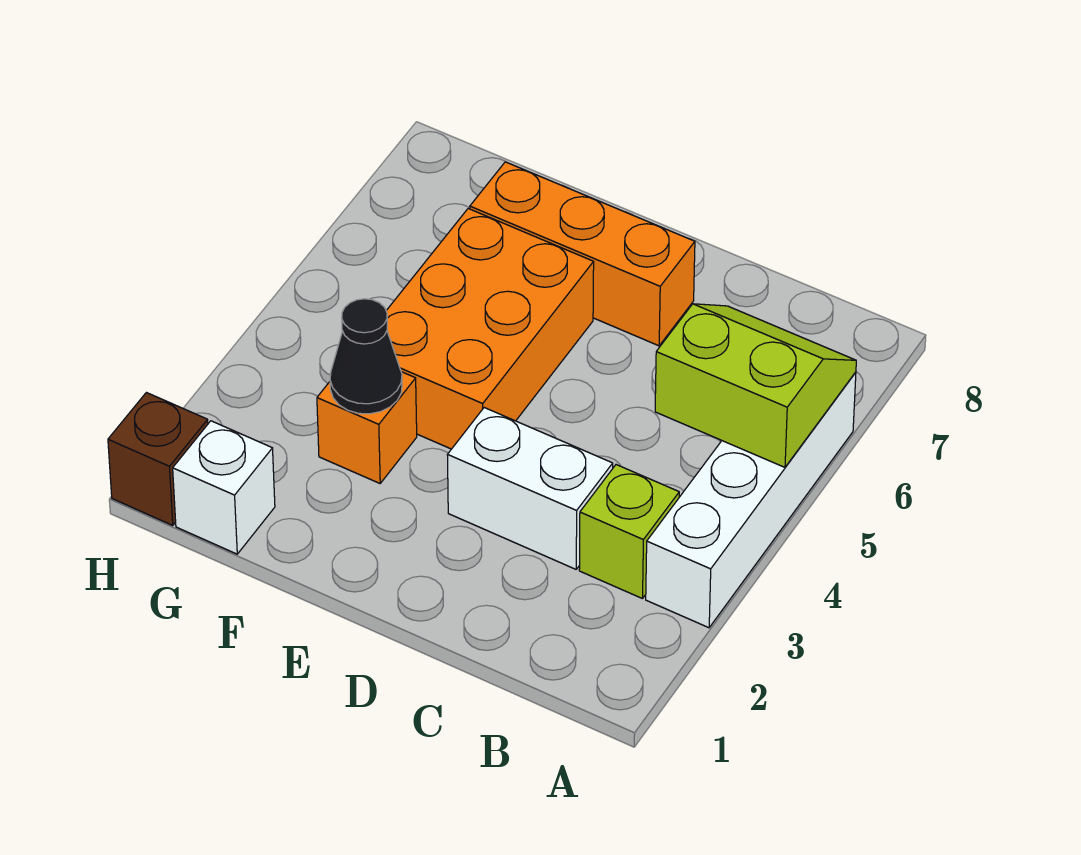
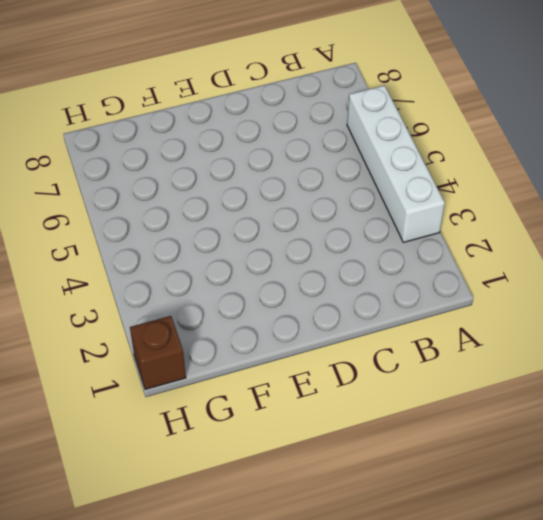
none -> lime 1x1 brick [579,465,679,599]
none -> white 1x2 brick [448,408,613,569]

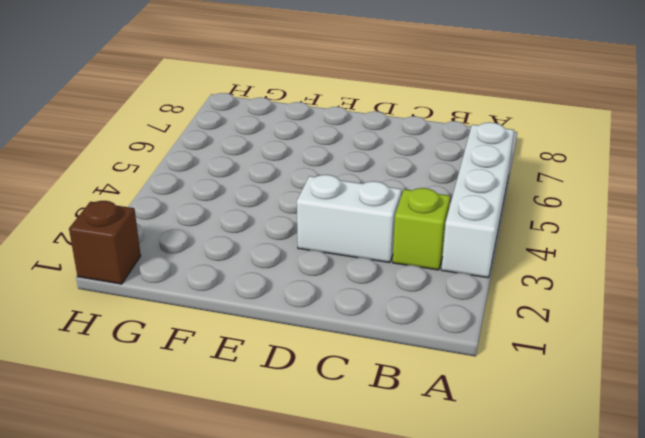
none -> orange 1x3 brick [470,162,695,346]
none -> orange 2x3 brick [386,209,594,449]

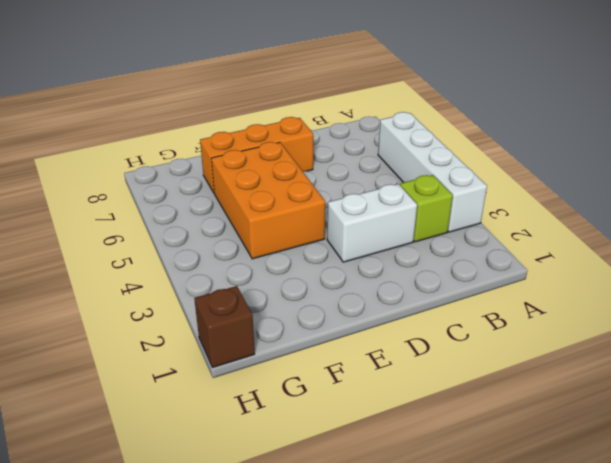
none -> orange 1x1 brick [317,372,417,483]
none -> white 1x1 brick [173,421,275,554]

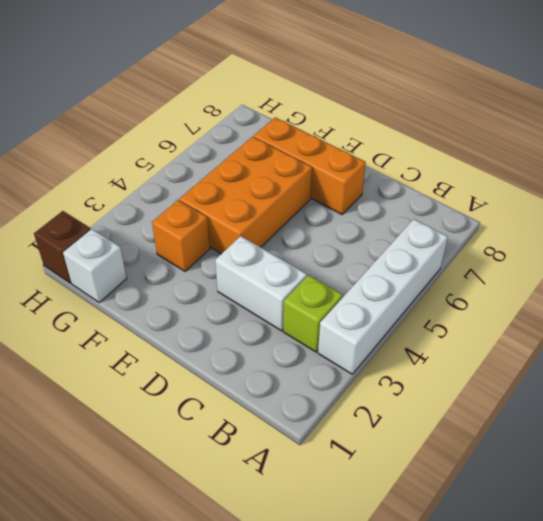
none -> lime 2x2 slope [655,304,856,467]
none -> black 1x1 cone [330,299,402,414]

